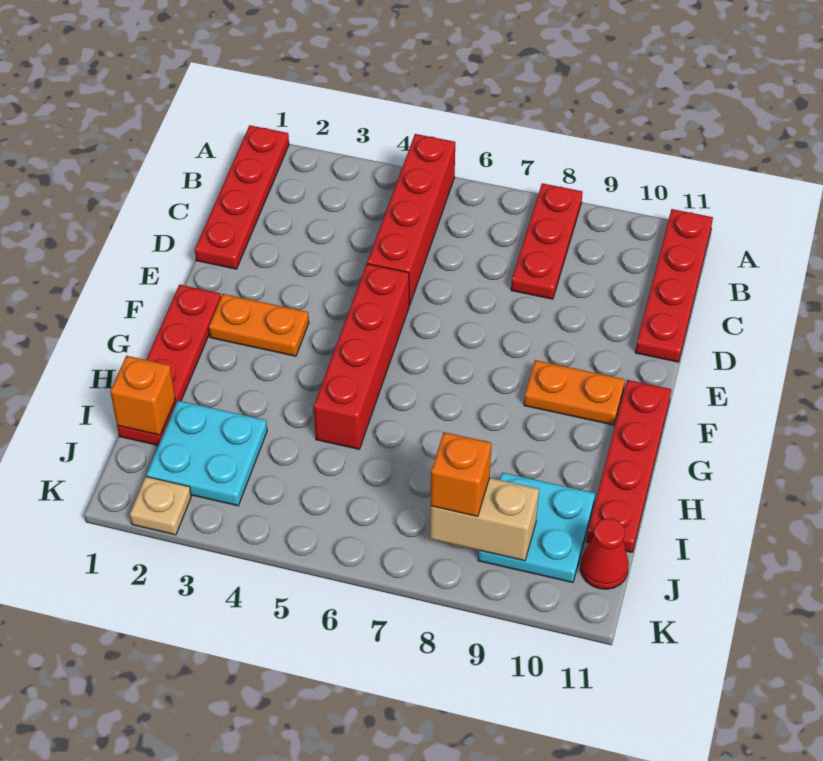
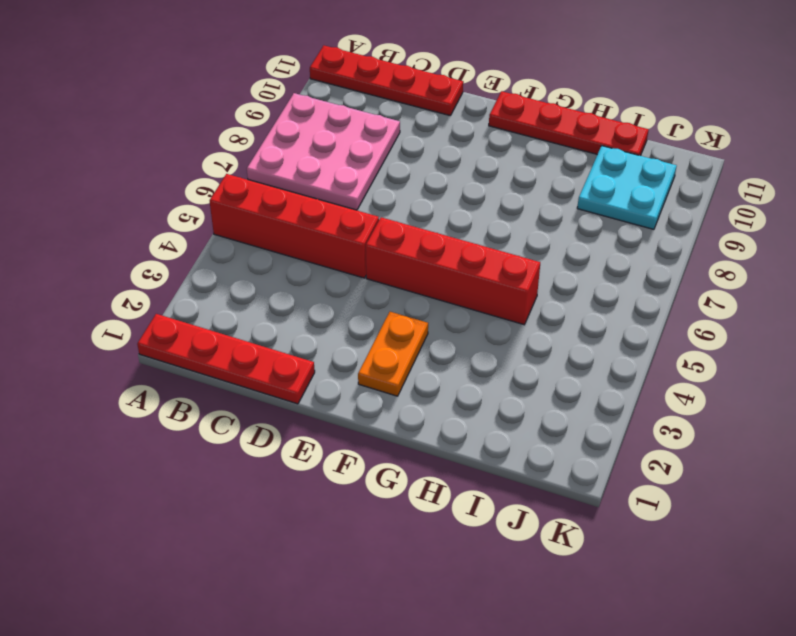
pink 3x3 plate [247,93,400,210] -> red 1x3 plate [511,183,583,299]
none -> red 1x4 plate [117,285,221,445]
none -> orange 1x2 plate [524,360,625,425]
none -> cyan 2x2 plate [146,401,267,506]

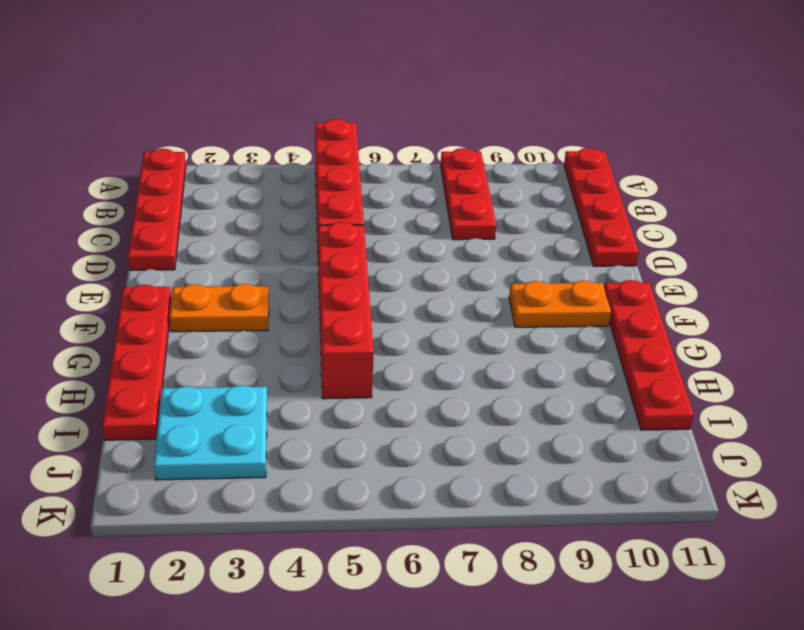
none -> cyan 2x2 plate [478,472,595,583]
none -> red 1x1 cone [580,518,629,589]
none -> tan 1x1 plate [130,477,191,535]

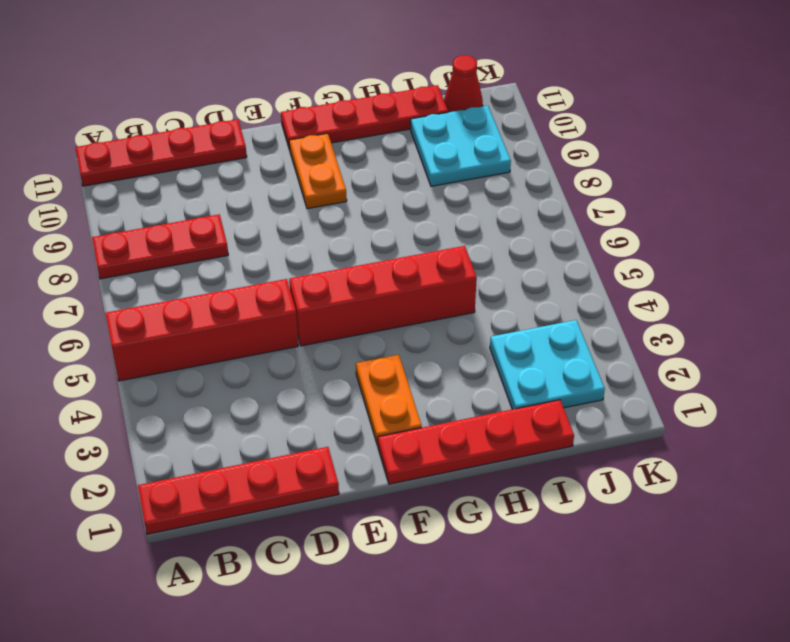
none -> tan 1x1 plate [130,477,191,535]
none -> orange 1x1 brick [110,356,175,435]
none -> tan 1x2 brick [430,478,539,561]

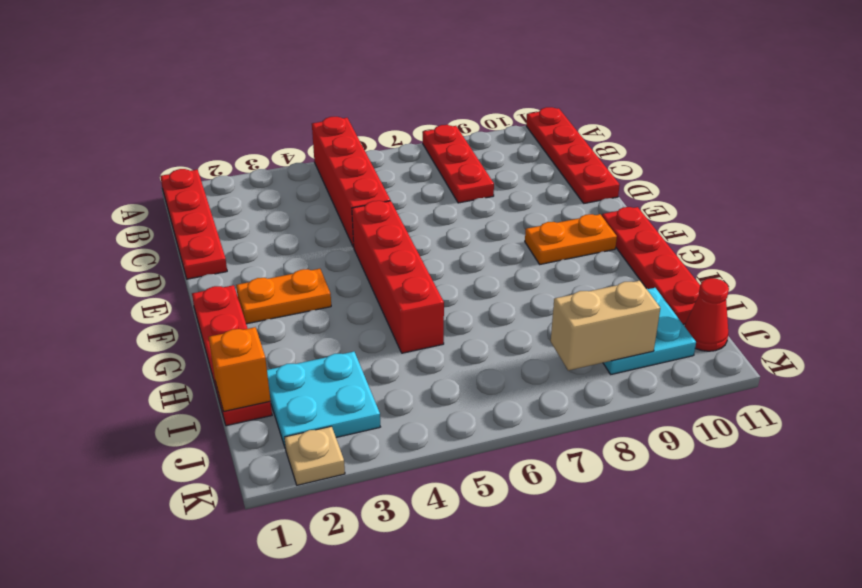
none -> orange 1x1 brick [431,432,491,516]

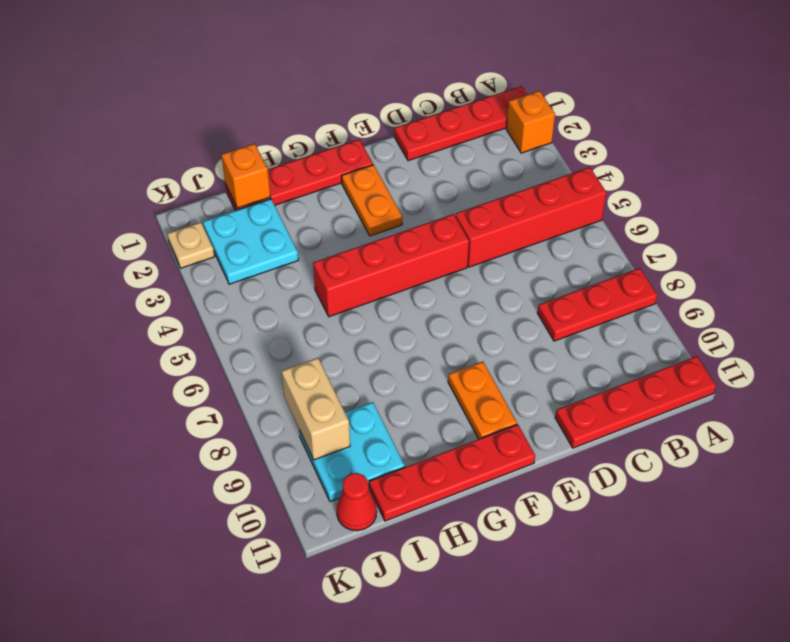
orange 1x1 brick [506,91,555,153] -> orange 1x1 brick moved to [431,432,491,516]

